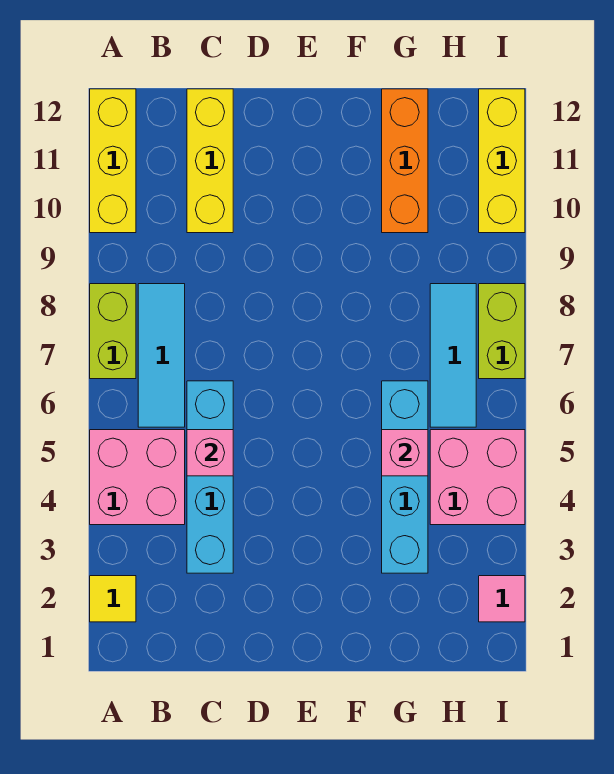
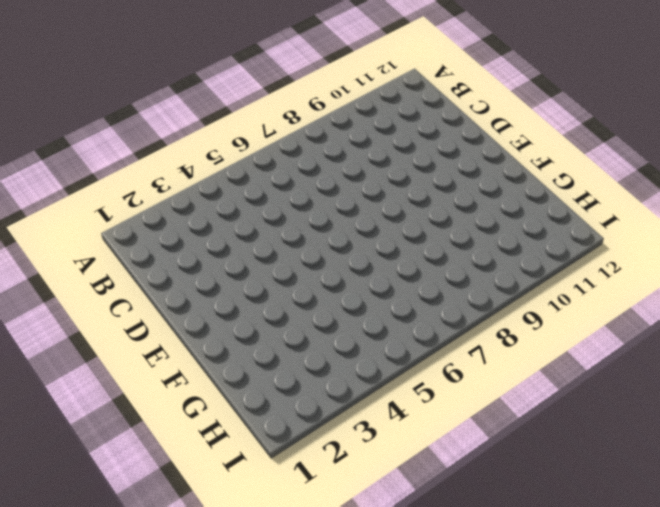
none -> yellow 1x1 tile [90,576,136,622]
none -> pink 2x2 brick [90,430,185,525]
none -> lime 1x2 brick [90,284,136,379]

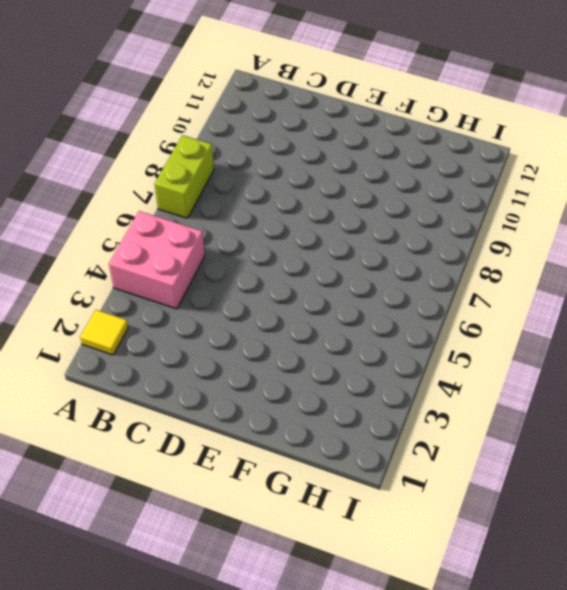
none -> yellow 1x3 brick [90,89,136,233]
none -> cyan 1x3 tile [138,284,185,427]
none -> cyan 1x4 brick [187,381,233,573]

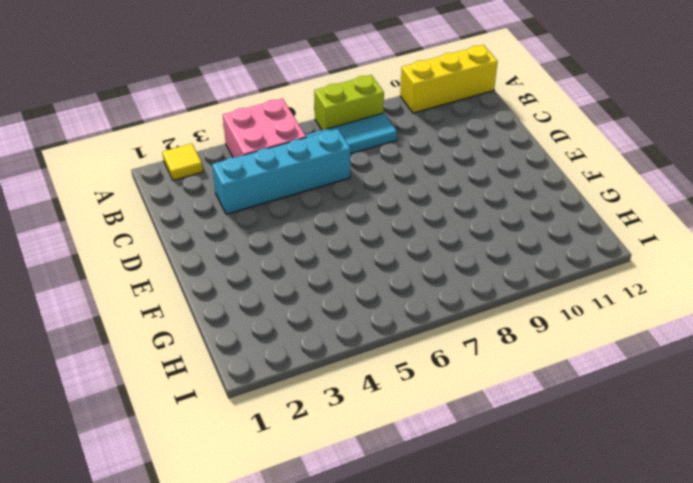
none -> yellow 1x3 brick [187,89,233,233]
none -> cyan 1x4 brick [382,381,428,573]
none -> orange 1x3 brick [382,89,428,233]

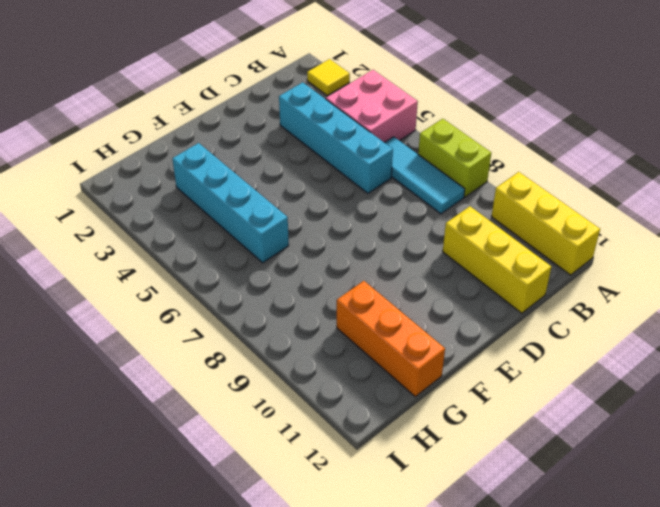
none -> pink 2x2 brick [430,430,525,525]
none -> cyan 1x3 tile [430,284,476,427]
none -> pink 1x1 tile [479,576,525,622]

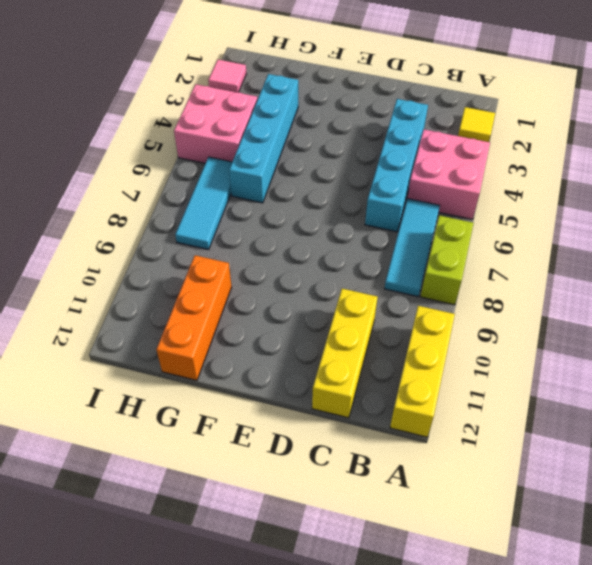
none -> lime 1x2 brick [479,284,525,379]
none -> yellow 1x3 brick [479,89,525,233]
none -> pink 1x1 brick [187,430,233,476]

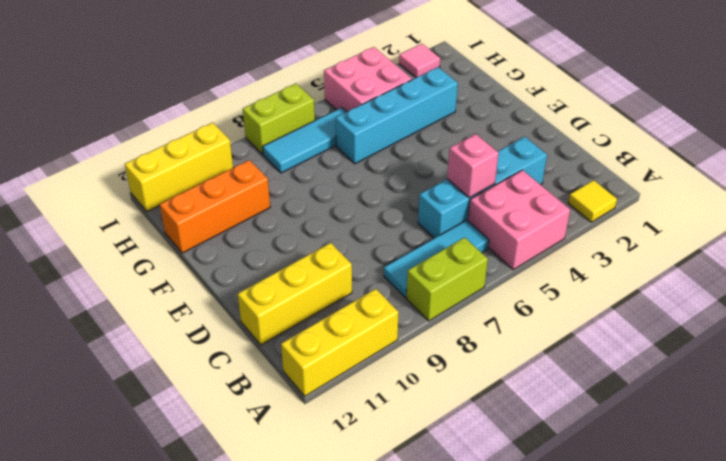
none -> pink 1x1 brick [382,430,428,476]

